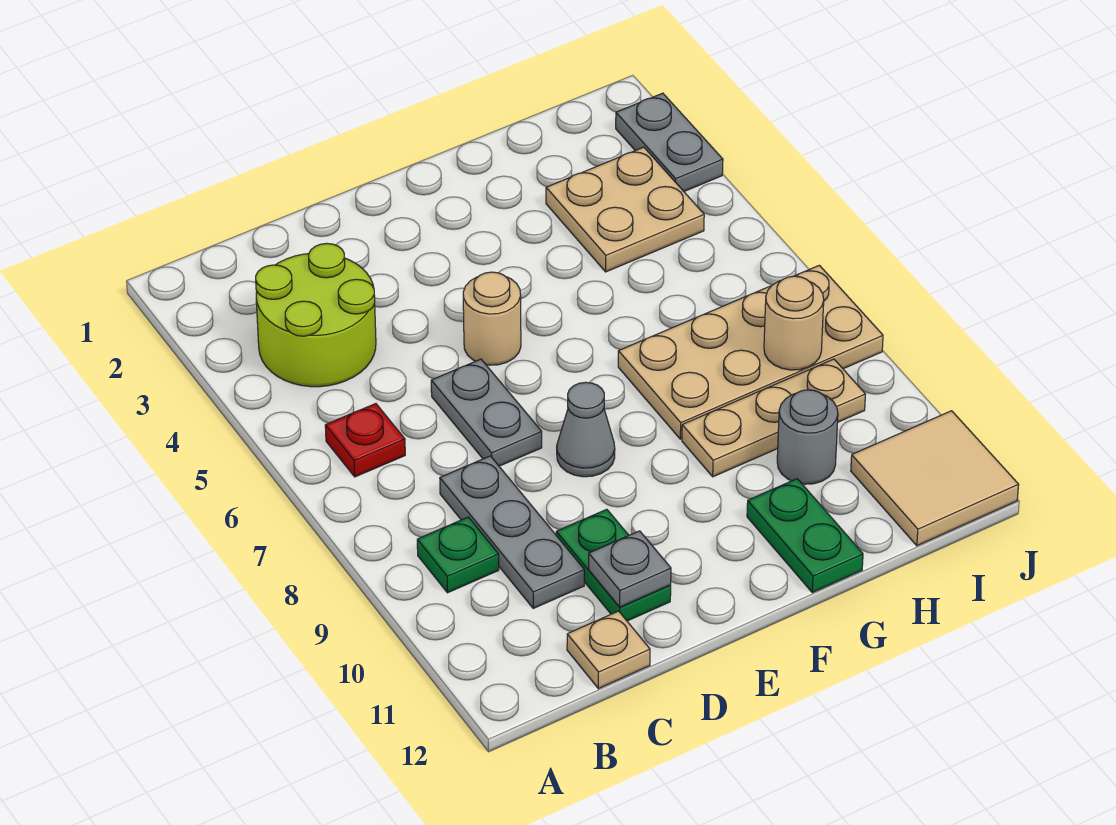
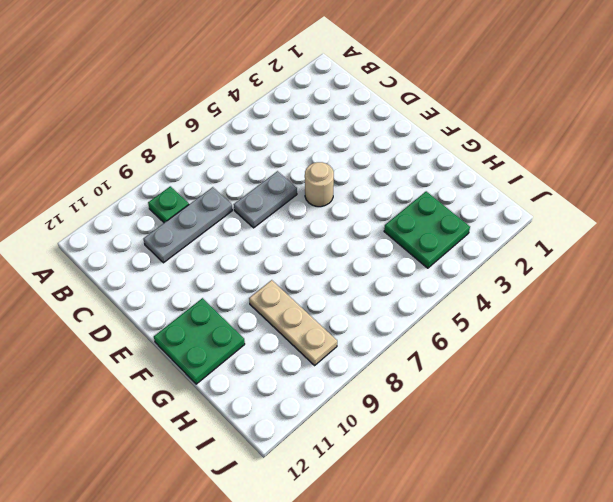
green 2x2 plate [154,298,245,384] -> green 1x2 plate [747,479,863,593]
green 2x2 plate [384,191,470,268] -> tan 2x2 plate [546,147,704,272]
none -> lime 2x2 round brick [256,243,376,387]
none -> red 1x1 plate [325,404,405,477]
none -> tan 1x1 plate [567,611,650,689]

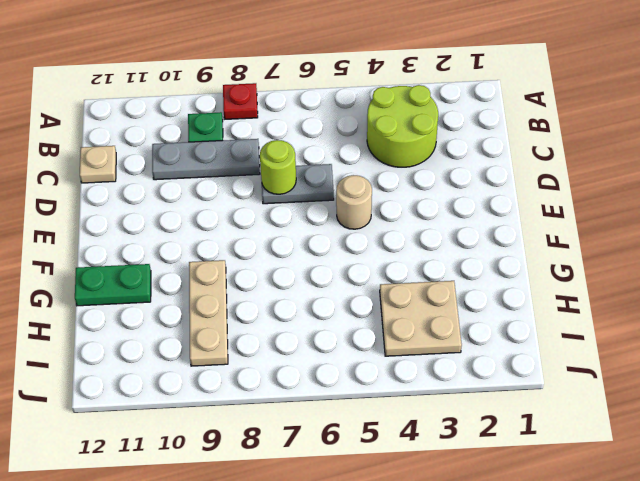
red 1x1 plate [223,83,258,119] -> red 1x1 plate moved to [325,404,405,477]
lime 1x1 round brick [260,140,296,194] -> none
none -> green 1x2 plate [556,509,671,621]
none -> grey 1x1 cone [557,382,615,477]
none -> tan 2x4 plate [618,265,883,439]

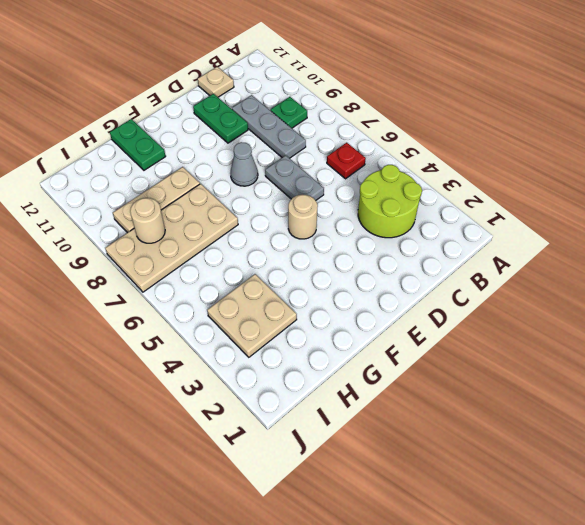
none -> grey 1x1 round brick [777,390,838,484]
none -> tan 2x2 tile [851,411,1019,546]
none -> grey 1x2 plate [616,93,723,191]

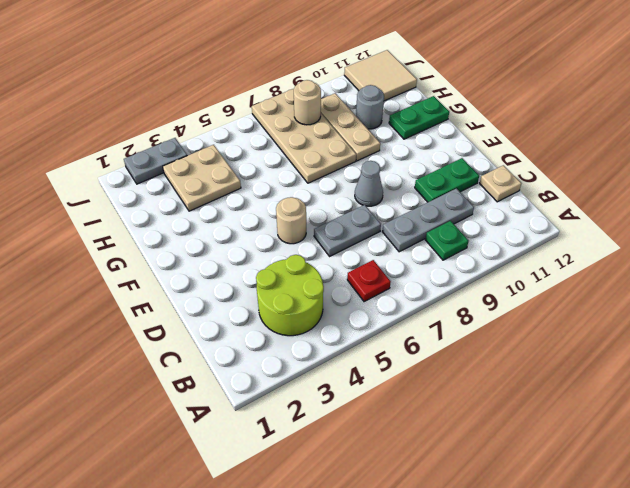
none -> grey 1x1 plate [589,531,671,607]

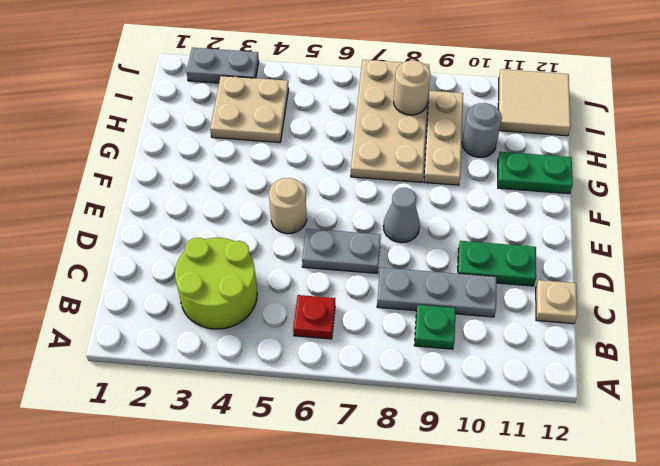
none -> grey 1x1 plate [589,531,671,607]

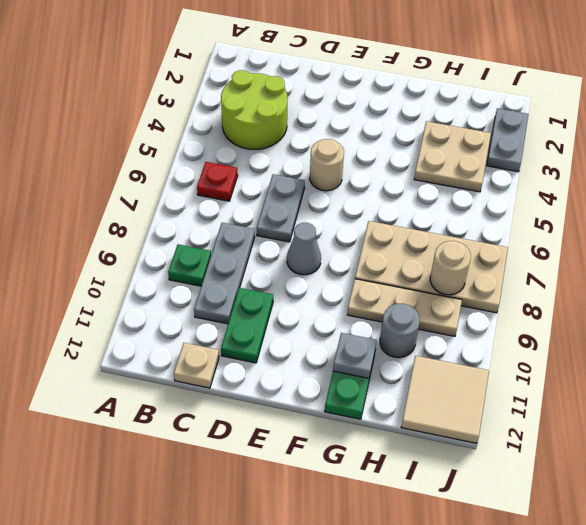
grey 1x1 plate [333,333,377,378] -> grey 1x1 plate moved to [589,531,671,607]

